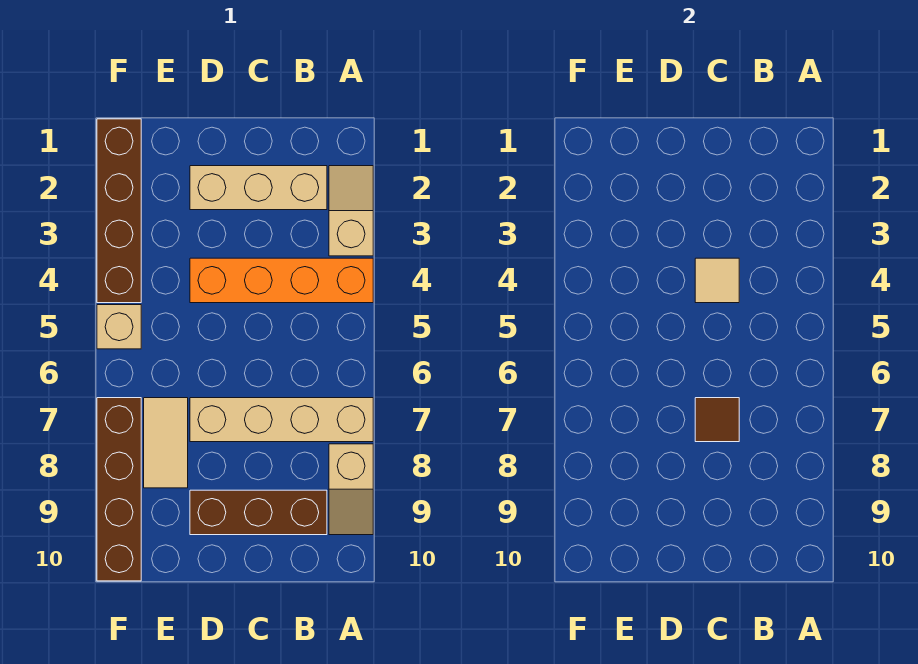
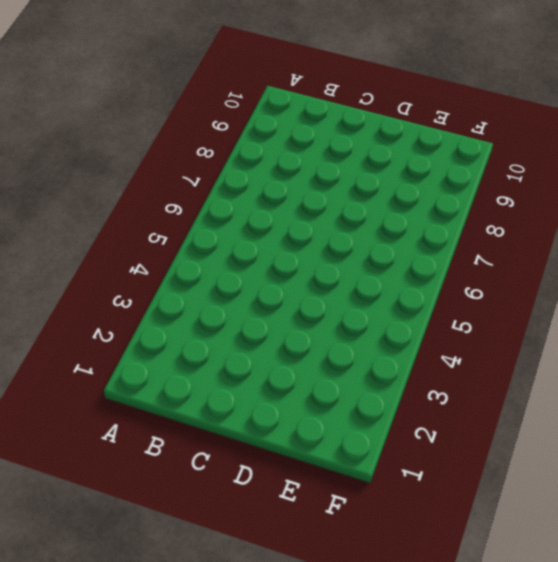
none -> tan 1x2 slope [329,166,373,256]
none -> orange 1x4 brick [190,258,373,303]
none -> tan 1x4 brick [190,398,373,442]

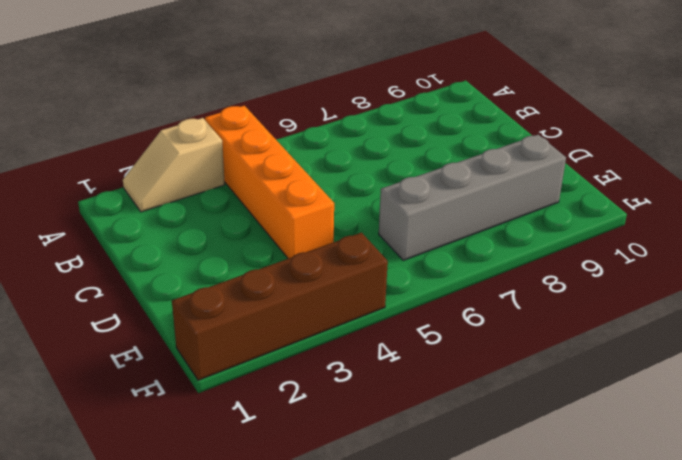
grey 1x4 brick [379,135,566,260] -> tan 1x2 tile [144,398,188,488]
none -> tan 1x4 brick [190,398,373,442]
none -> tan 1x2 slope [329,444,373,535]
none -> tan 1x3 brick [190,166,327,210]

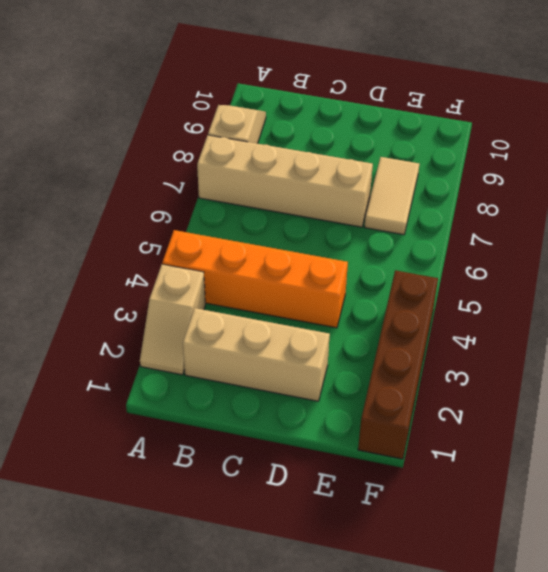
none -> brown 1x3 brick [190,490,327,535]
none -> tan 1x1 brick [97,305,141,349]
none -> brown 1x4 brick [97,398,141,581]

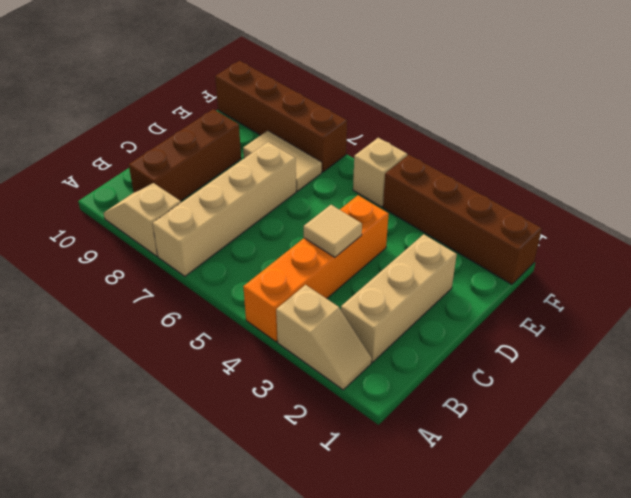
none -> brown 1x1 tile [695,398,739,442]

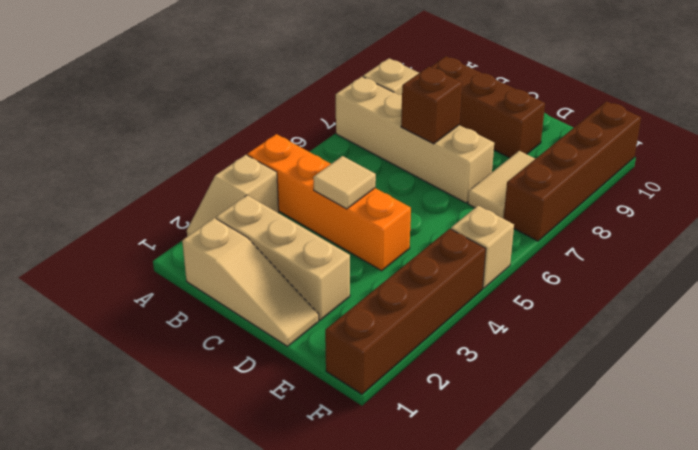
tan 1x3 slope [182,218,319,346] -> none
brown 1x1 brick [401,67,462,144] -> brown 1x1 tile [695,398,739,442]

